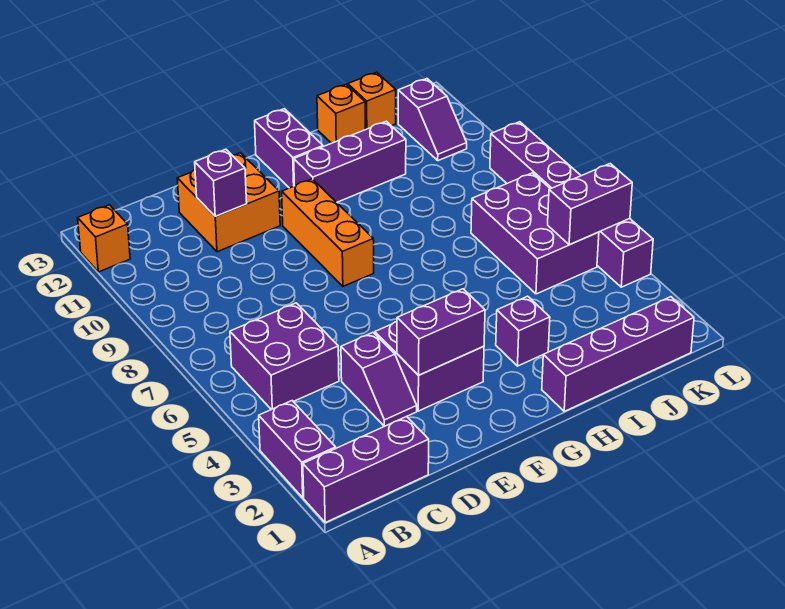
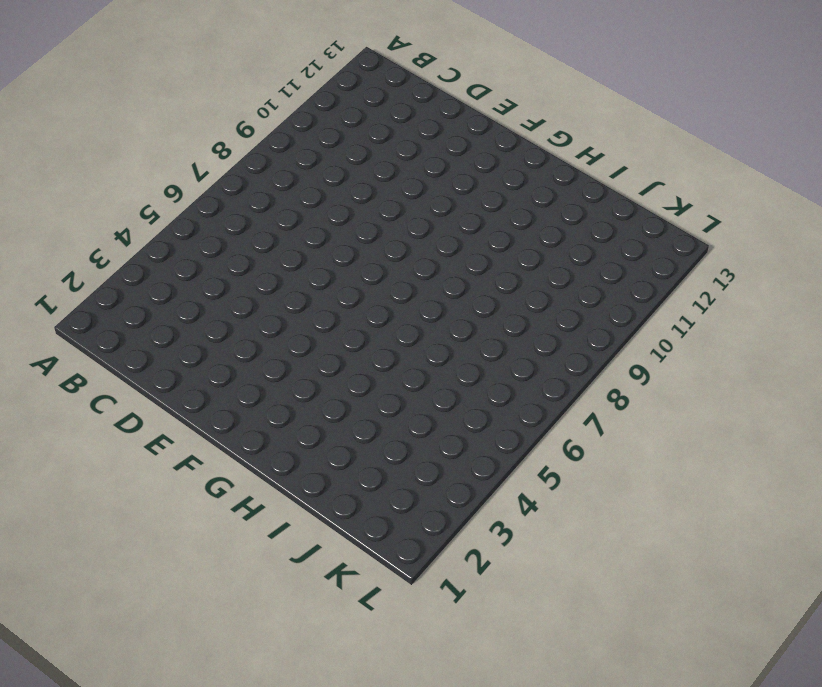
none -> purple 1x3 brick [303,416,429,523]
none -> purple 1x2 brick [259,401,336,498]
none -> orange 1x1 brick [78,205,130,272]

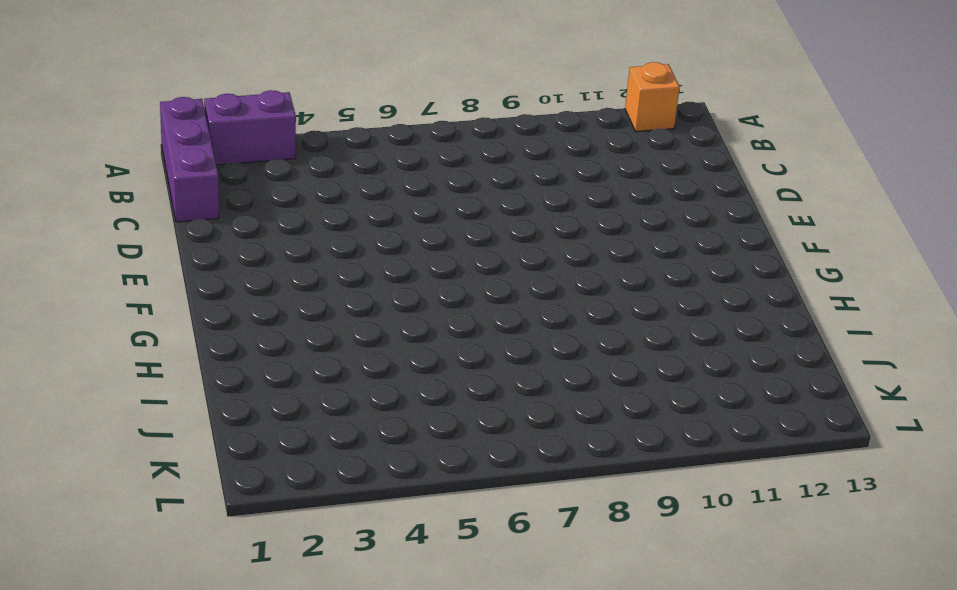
none -> purple 2x2 brick [230,303,339,410]
none -> purple 1x2 slope [341,333,417,426]
none -> orange 2x2 brick [177,153,280,252]

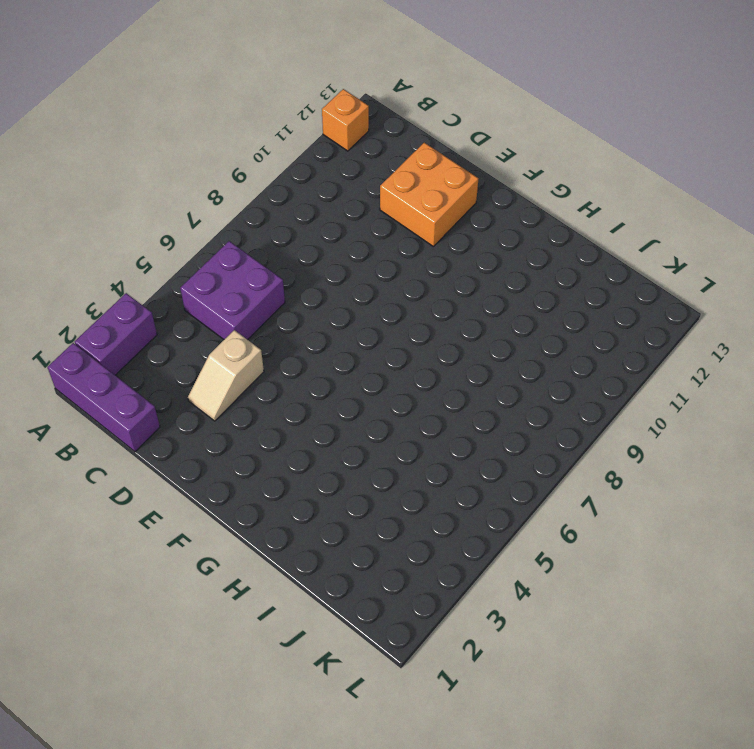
tan 1x2 slope [188,330,264,421] -> purple 1x2 slope [341,333,417,426]
none -> purple 2x2 brick [375,322,484,411]
none -> orange 1x3 brick [282,179,374,286]
none -> purple 1x3 brick [294,121,406,202]

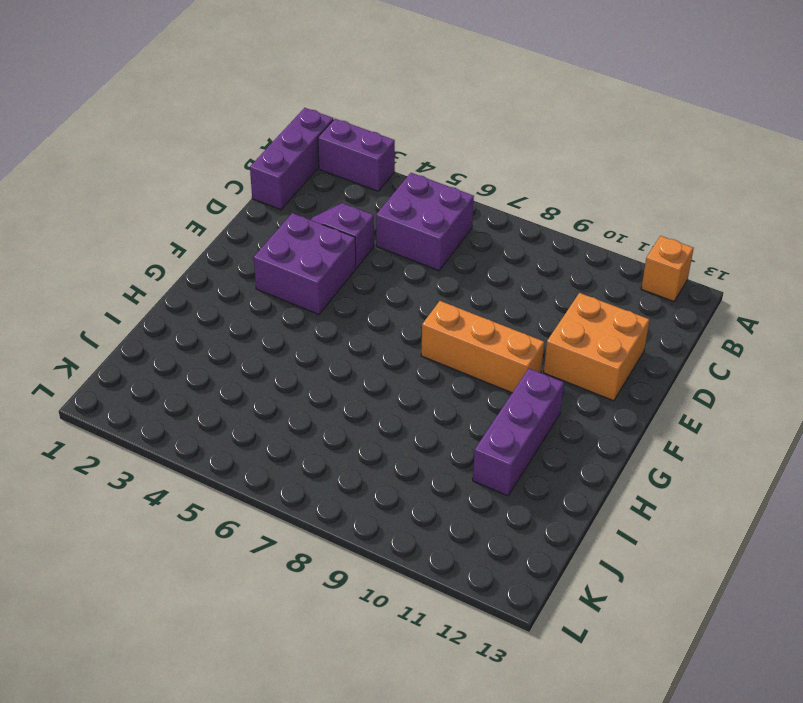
none -> purple 1x2 brick [255,109,323,188]
none -> purple 1x4 brick [542,297,694,411]
none -> purple 1x1 brick [496,296,550,366]

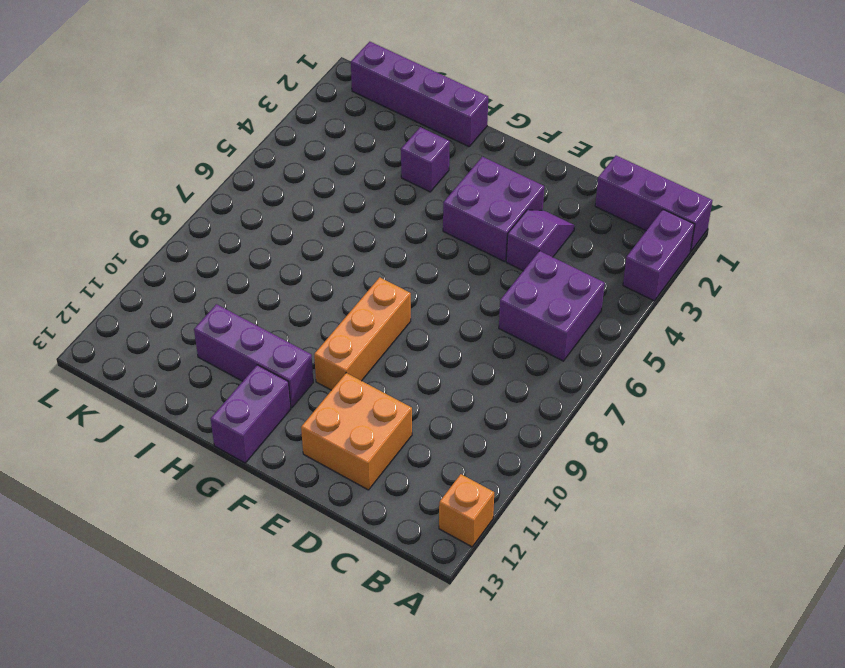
none -> orange 1x1 brick [317,84,365,143]
none -> purple 2x3 brick [471,173,599,294]
none -> orange 1x1 brick [348,72,396,130]

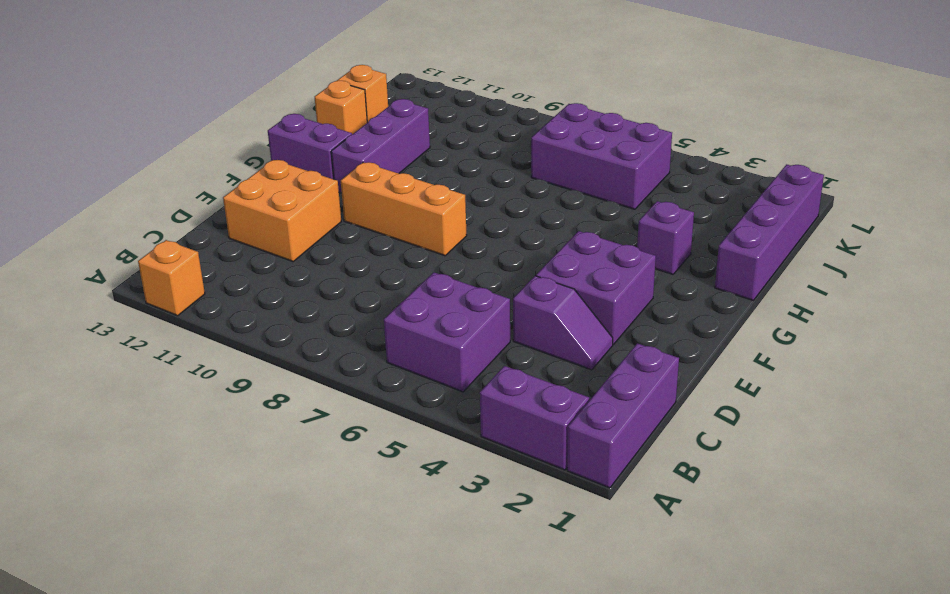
none -> purple 1x2 slope [398,79,467,161]
none -> purple 1x6 brick [490,122,653,287]
none -> purple 1x1 brick [195,149,247,216]

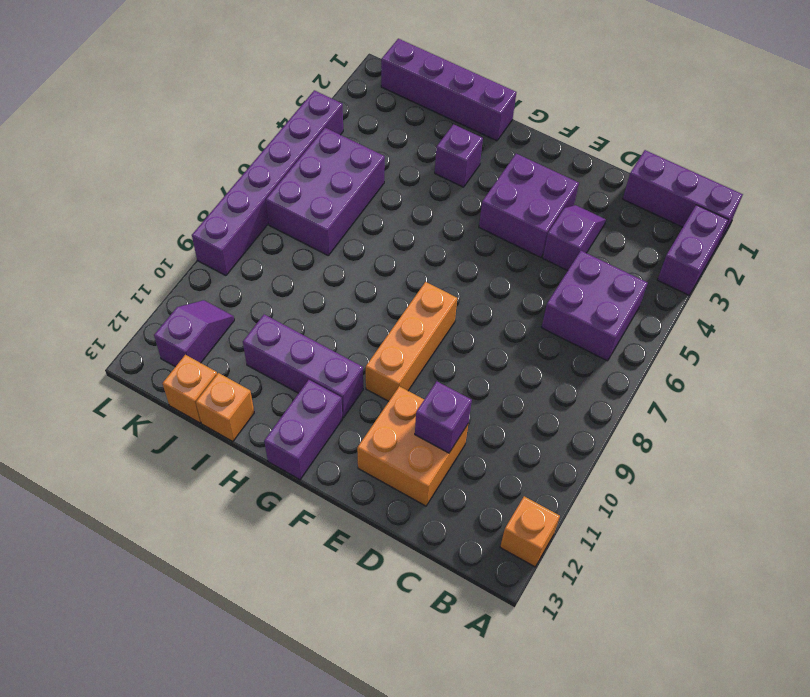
none -> purple 1x2 brick [397,289,485,375]
none -> purple 1x2 brick [548,164,632,245]

